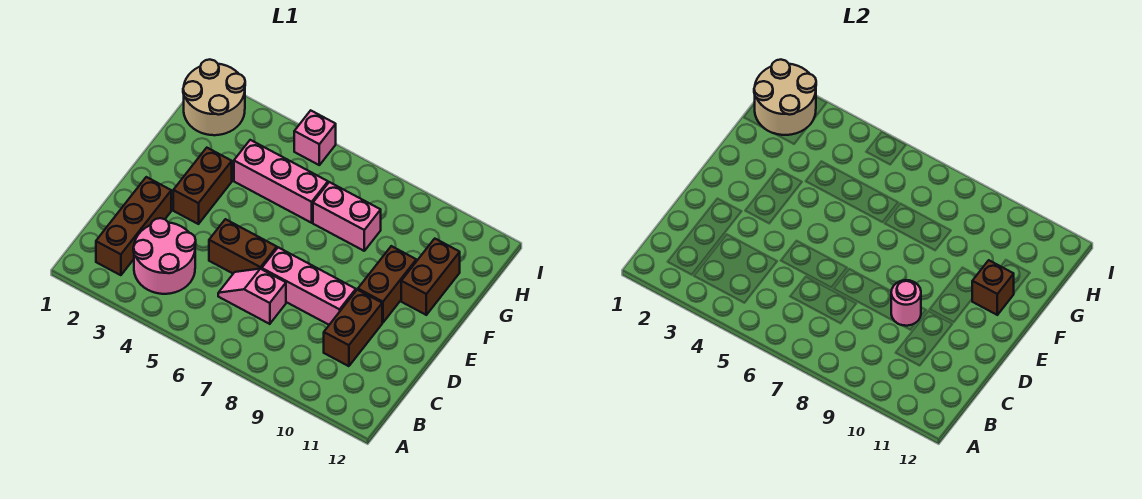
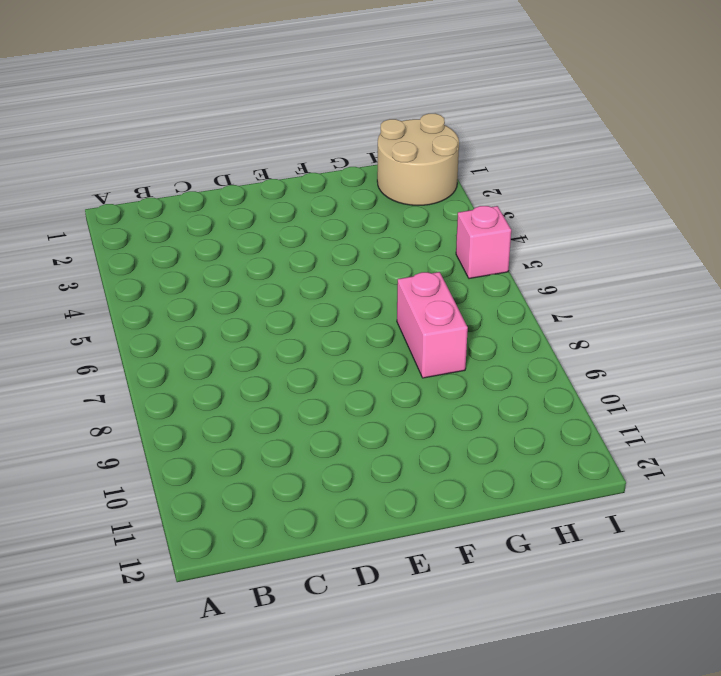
none -> brown 1x3 brick [96,177,171,275]
none -> pink 2x2 round brick [133,218,196,294]
none -> pink 1x2 slope [218,269,286,324]

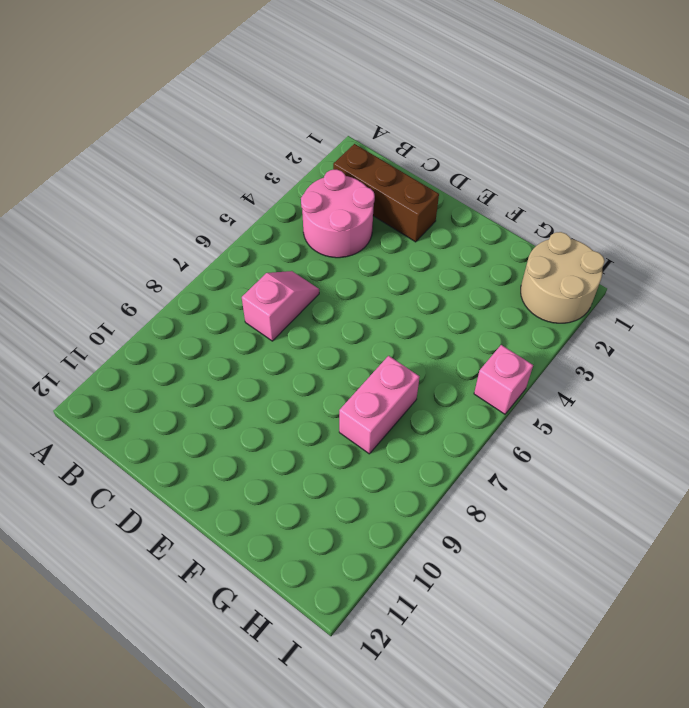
none -> brown 1x2 brick [324,290,382,366]
none -> brown 1x2 brick [209,219,277,273]
none -> pink 1x3 brick [262,247,356,325]

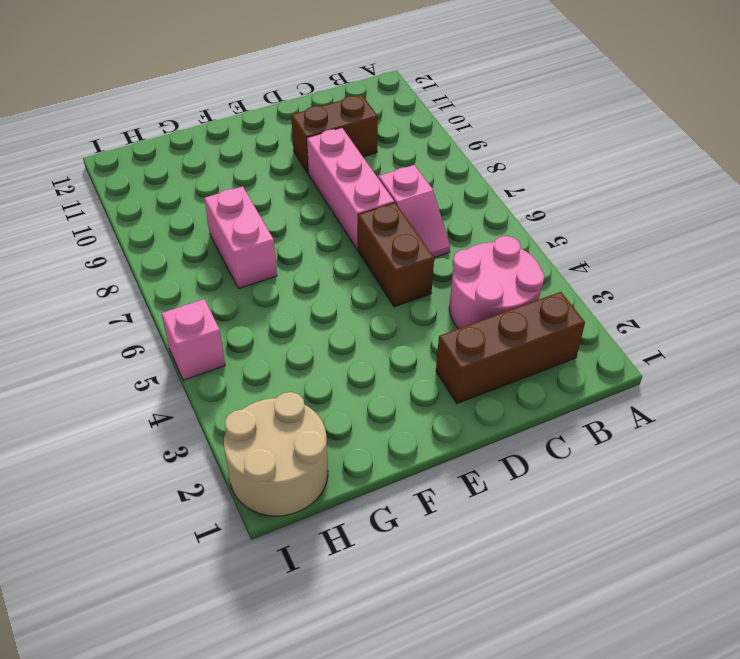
none -> brown 1x2 brick [173,148,232,224]
none -> brown 1x2 brick [358,246,416,323]
none -> brown 1x2 brick [401,239,460,315]

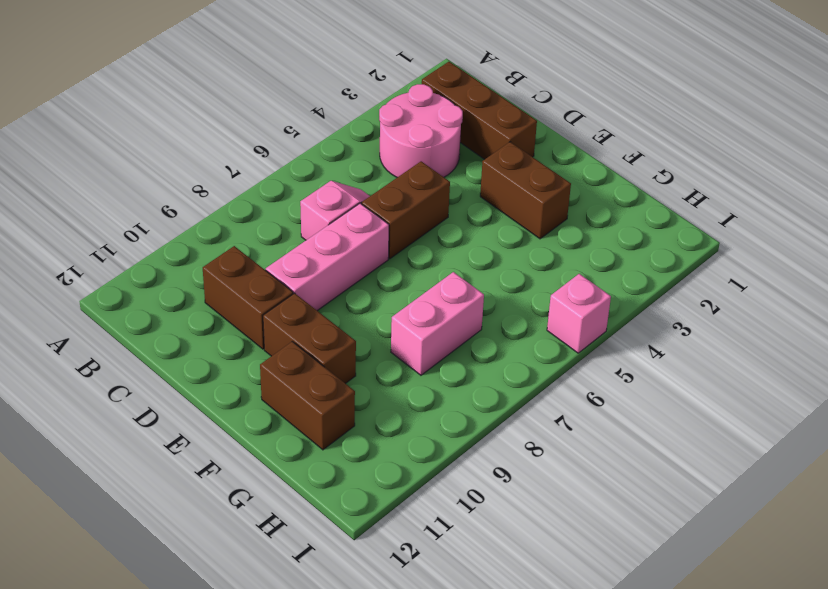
none -> pink 1x3 brick [234,140,328,223]
none -> tan 2x2 round brick [183,60,245,135]
none -> pink 1x1 round brick [891,280,921,326]

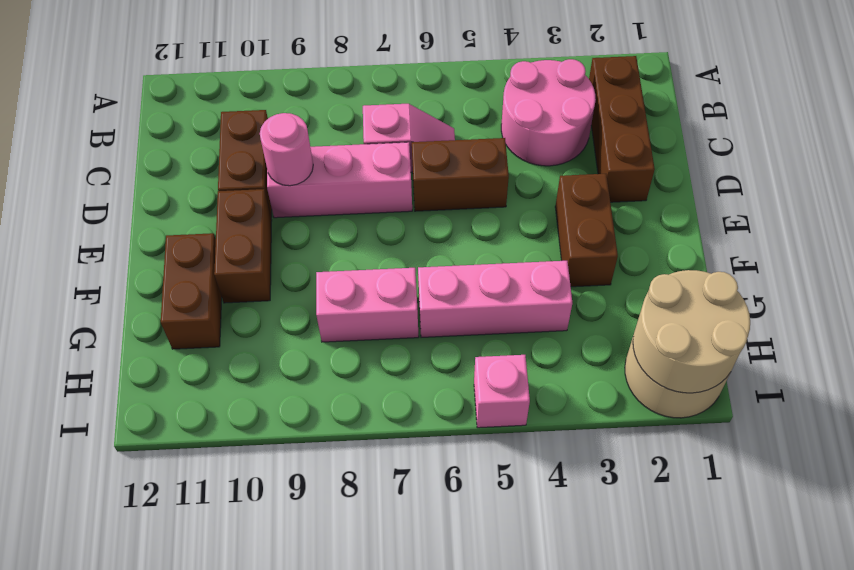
none -> brown 1x1 brick [972,260,1014,315]

